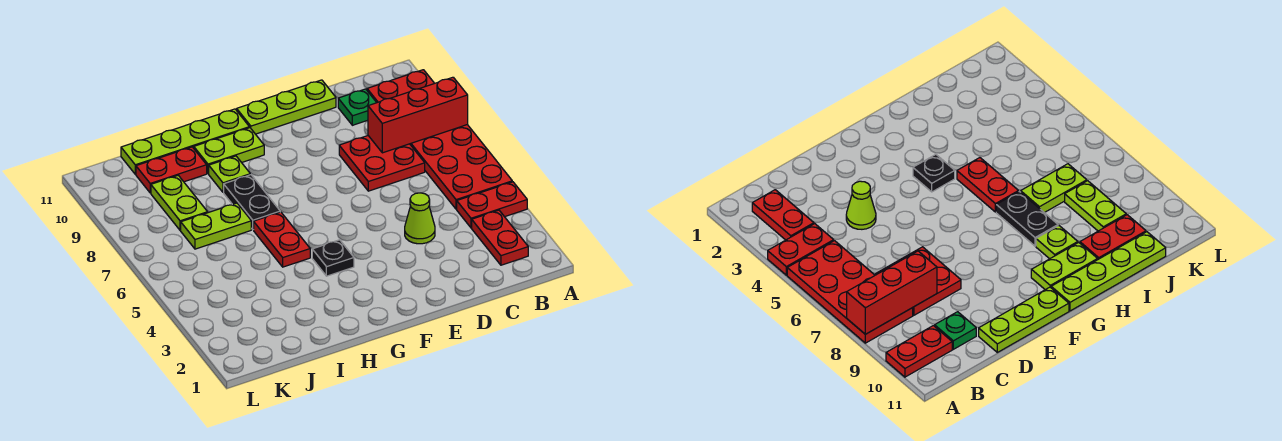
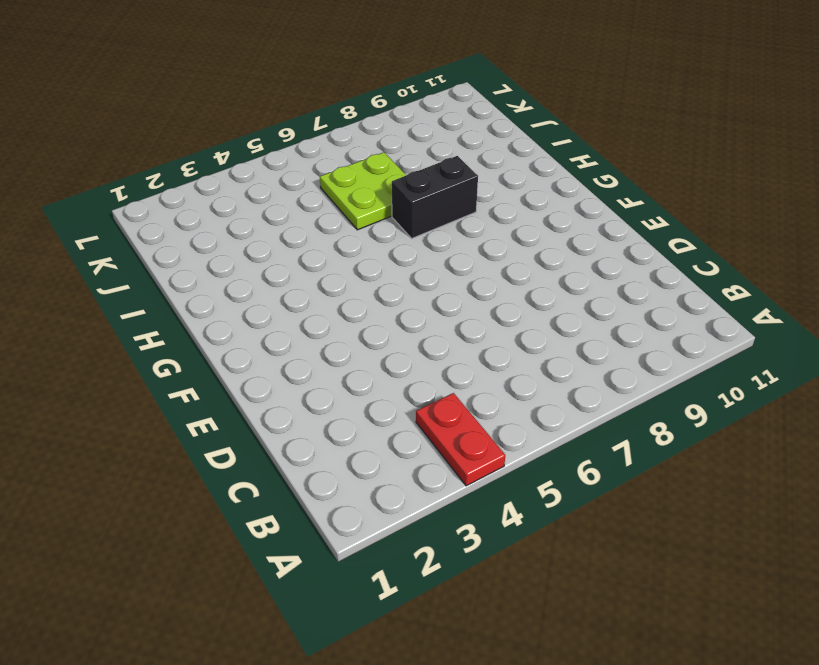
black 1x2 brick [392,156,478,238] -> black 1x2 plate [224,175,280,230]
lime 2x2 plate [320,152,406,230] -> lime 1x2 plate [181,203,251,249]
none -> red 2x4 plate [410,125,512,209]
none -> red 1x2 plate [367,70,434,103]
none -> red 1x2 plate [472,210,528,265]

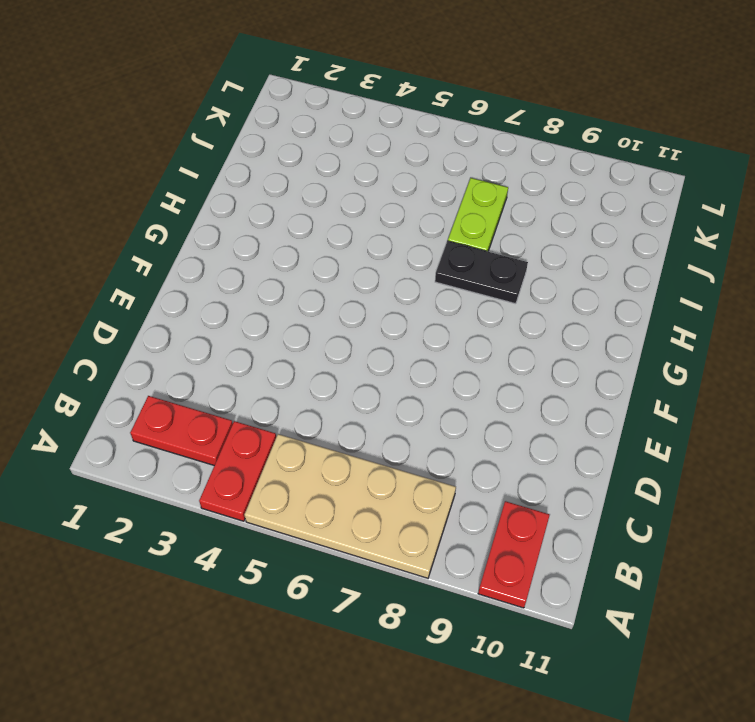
tan 2x4 plate [244,434,456,578] -> red 2x4 plate [410,125,512,209]
none -> red 2x2 plate [339,136,425,191]
none -> green 1x1 plate [338,89,377,125]
none -> lime 1x1 cone [405,193,435,244]

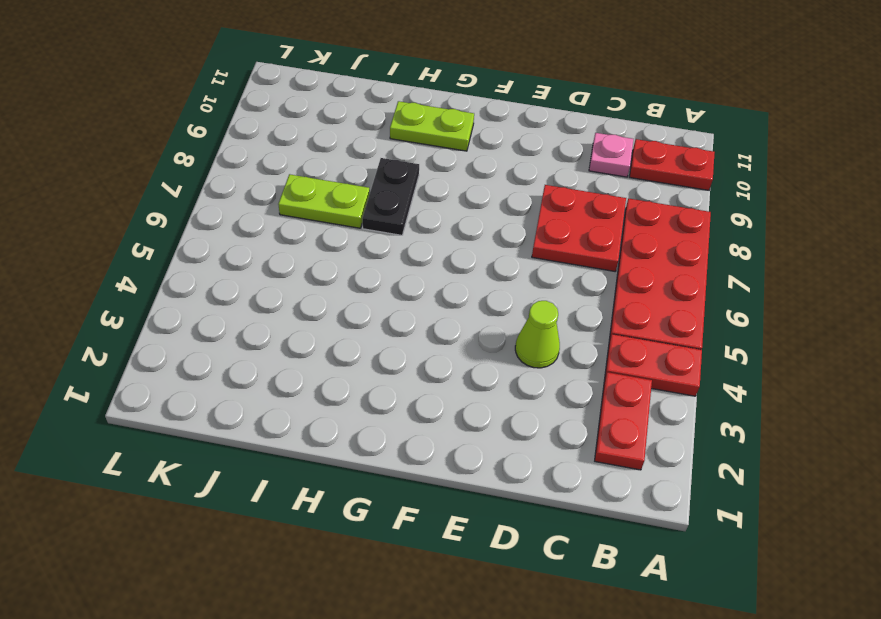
pink 1x1 plate [589,133,633,177] -> green 1x1 plate [338,89,377,125]
none -> lime 1x3 plate [237,80,336,134]
none -> black 1x1 plate [312,240,354,276]
none -> lime 1x4 plate [121,109,249,174]

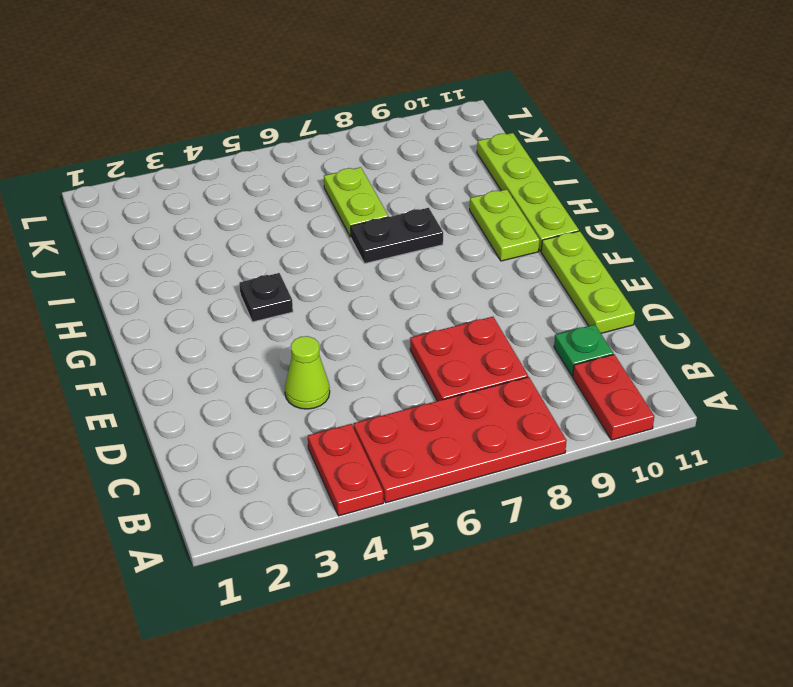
none -> red 1x2 plate [472,210,528,265]
none -> red 1x2 plate [254,212,310,267]
none -> lime 1x1 plate [209,156,250,192]

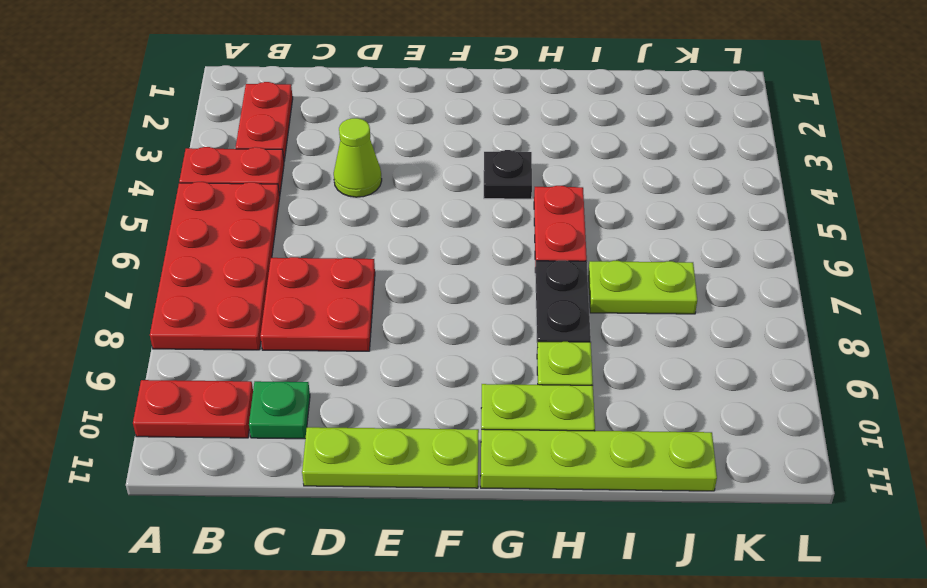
none -> red 1x2 plate [136,147,207,193]
none -> lime 1x2 plate [151,175,208,230]
none -> red 1x3 brick [368,77,468,153]

